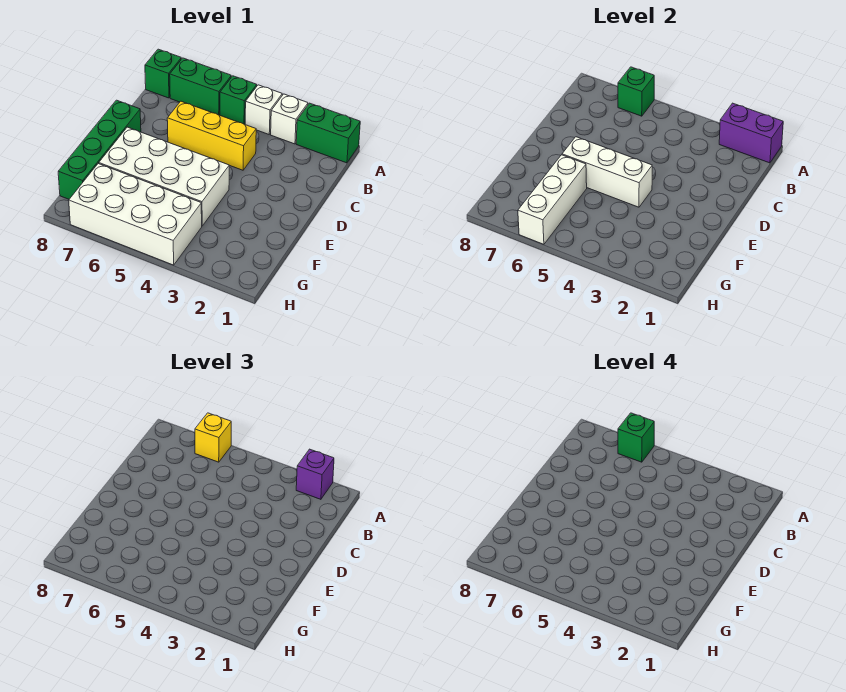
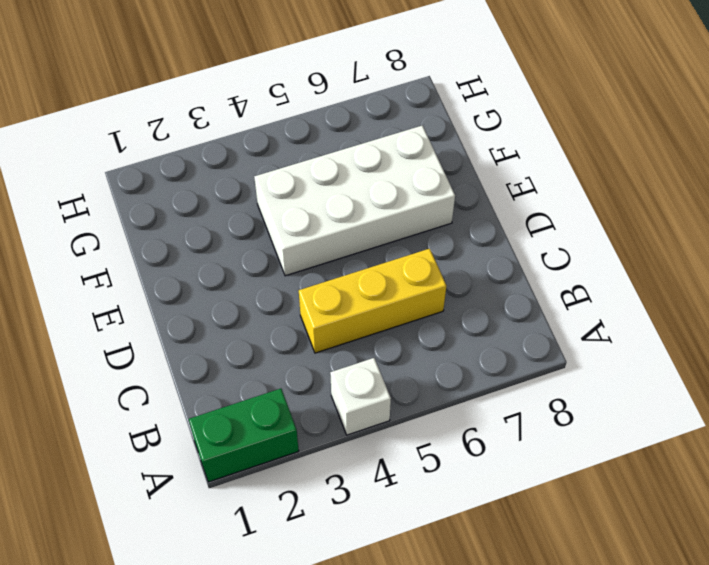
none -> white 1x1 brick [271,94,308,144]
none -> green 1x1 brick [220,76,257,124]
none -> green 1x2 brick [170,58,231,115]

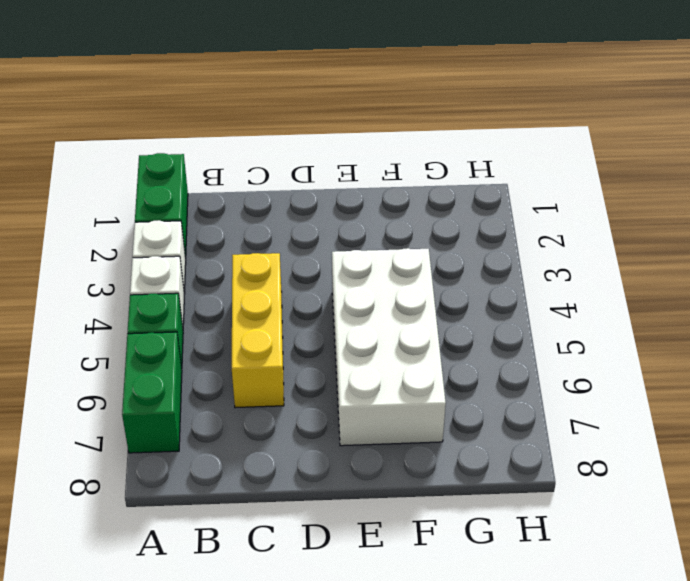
none -> green 1x1 brick [145,49,181,98]
none -> green 1x4 brick [58,100,141,199]
none -> white 2x4 brick [69,164,202,265]

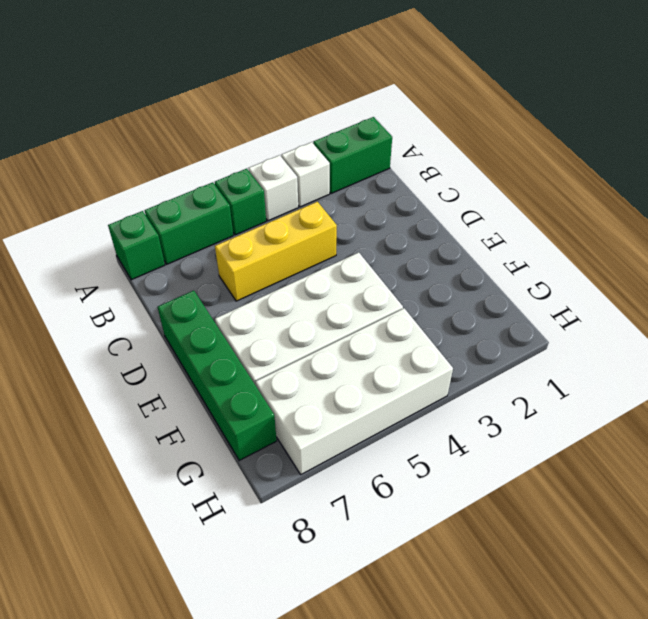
none -> purple 1x2 brick [719,103,783,163]
none -> green 1x1 brick [618,67,654,116]
none -> white 1x3 brick [562,137,652,207]

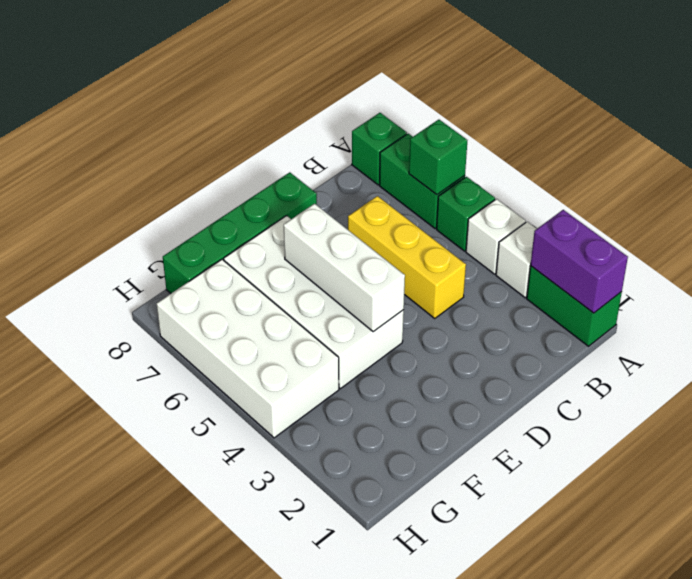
none -> white 1x3 brick [518,155,587,244]
none -> purple 1x1 brick [296,449,334,499]
none -> yellow 1x1 brick [195,413,231,462]

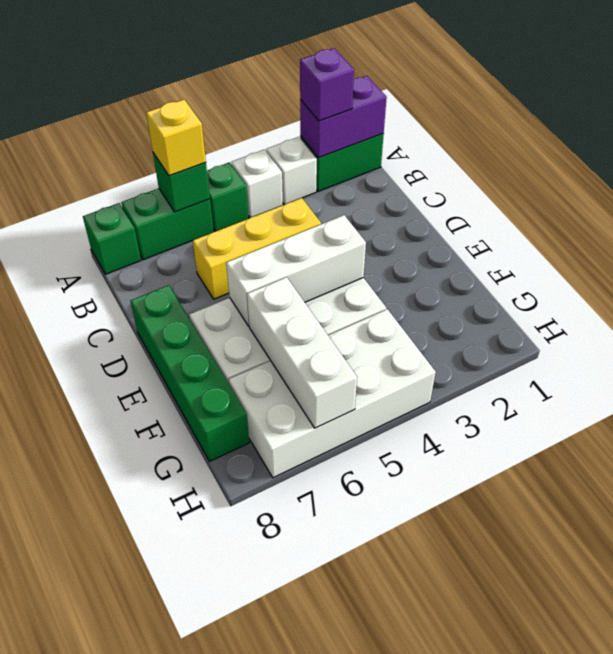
none -> green 1x1 brick [618,413,654,462]

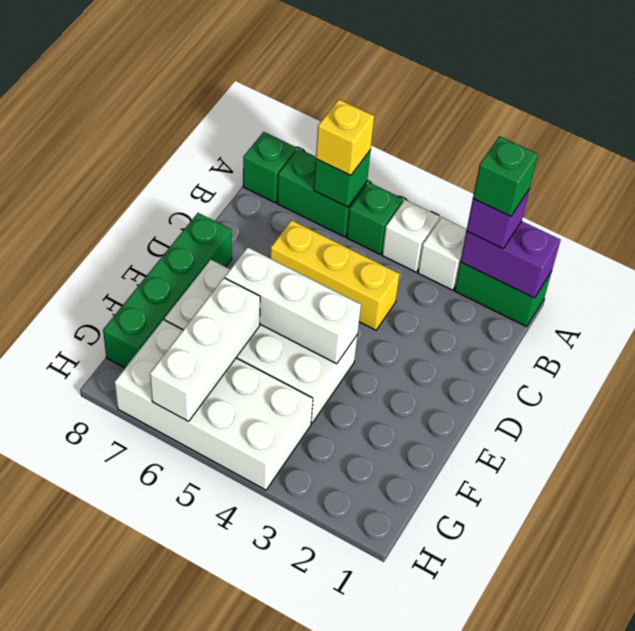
green 1x1 brick [473,136,538,217] -> green 1x1 brick moved to [618,413,654,462]

